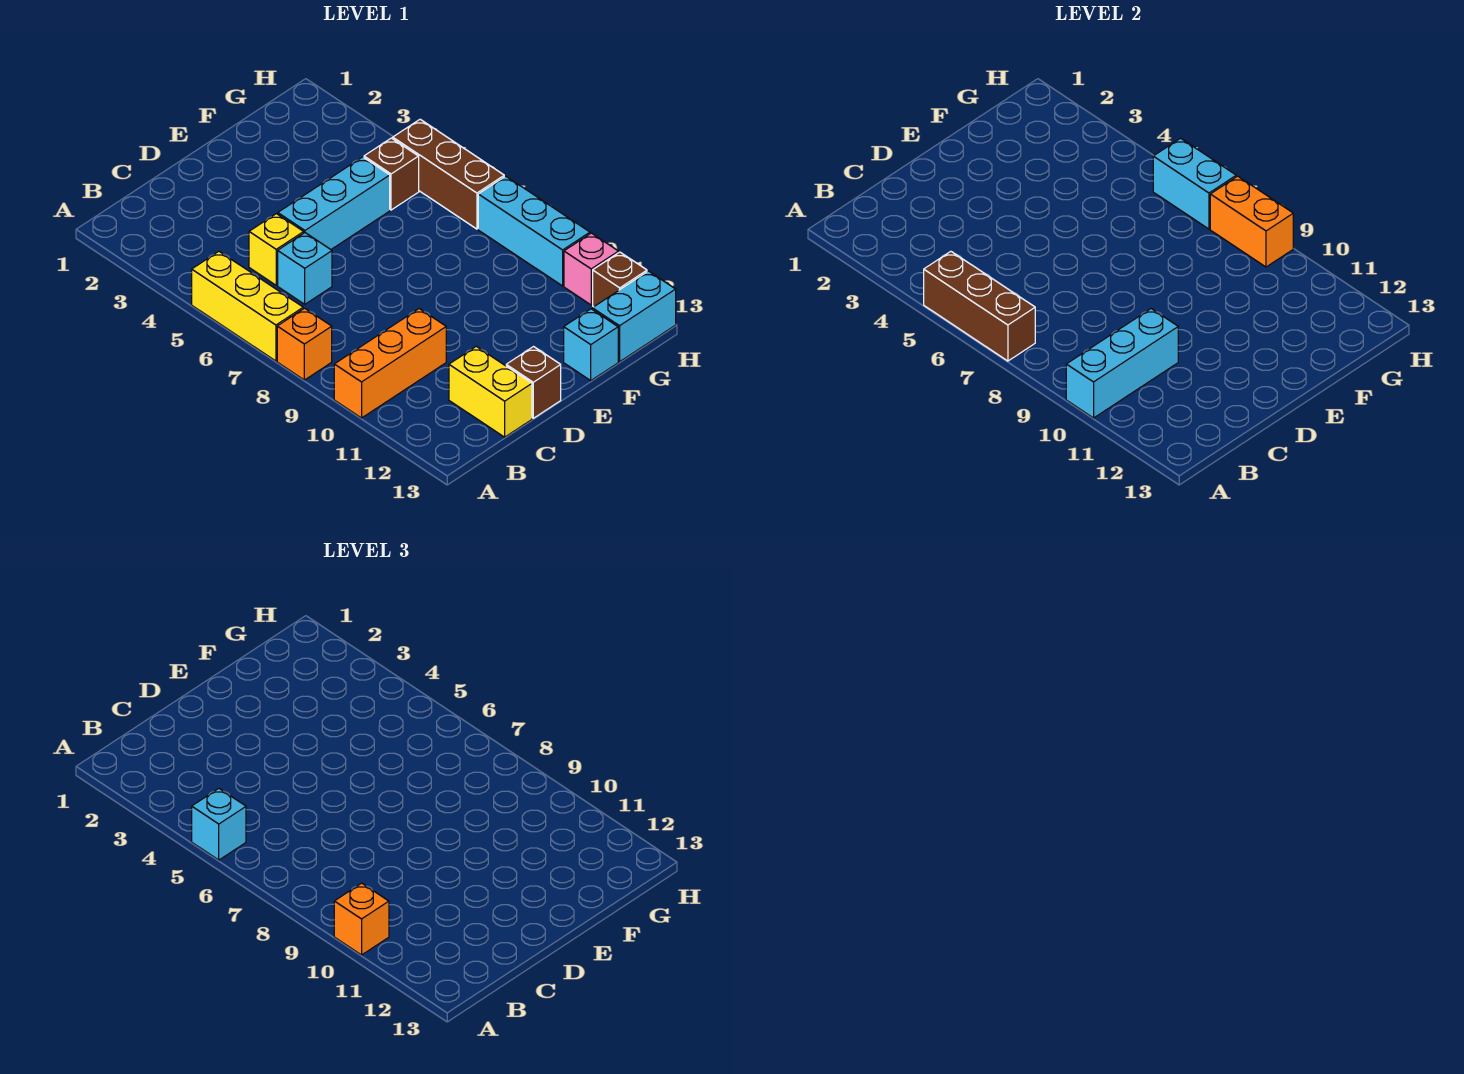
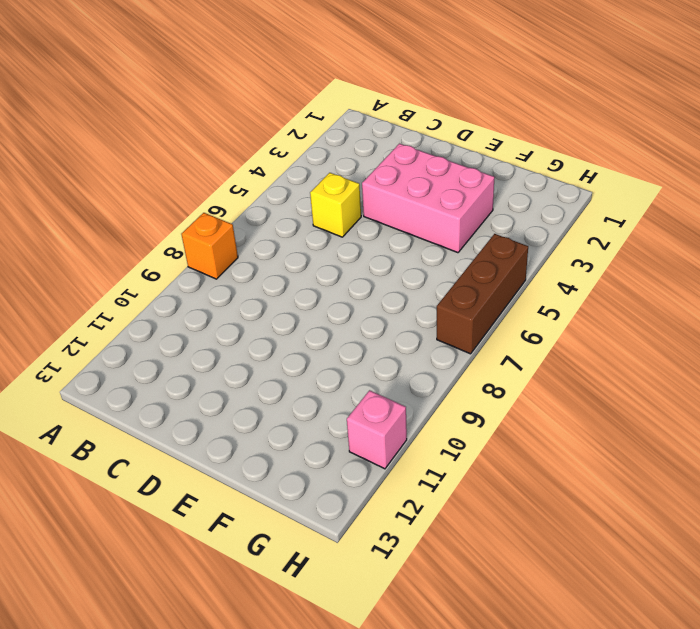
pink 2x3 brick [362,144,494,253] -> none
none -> yellow 1x3 brick [192,252,303,361]
none -> orange 1x3 brick [334,309,446,418]
none -> cyan 1x1 brick [278,233,332,304]

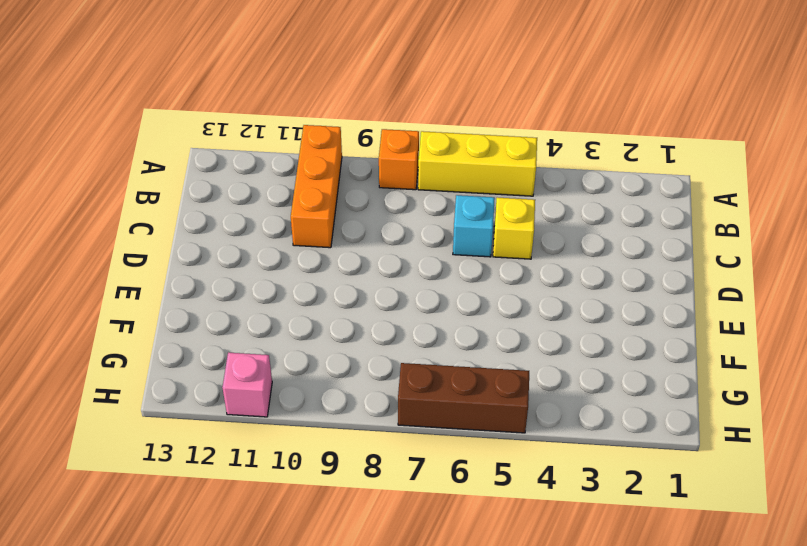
none -> yellow 1x2 brick [449,346,532,437]
none -> cyan 1x3 brick [278,157,390,249]
none -> brown 1x1 brick [506,347,561,418]

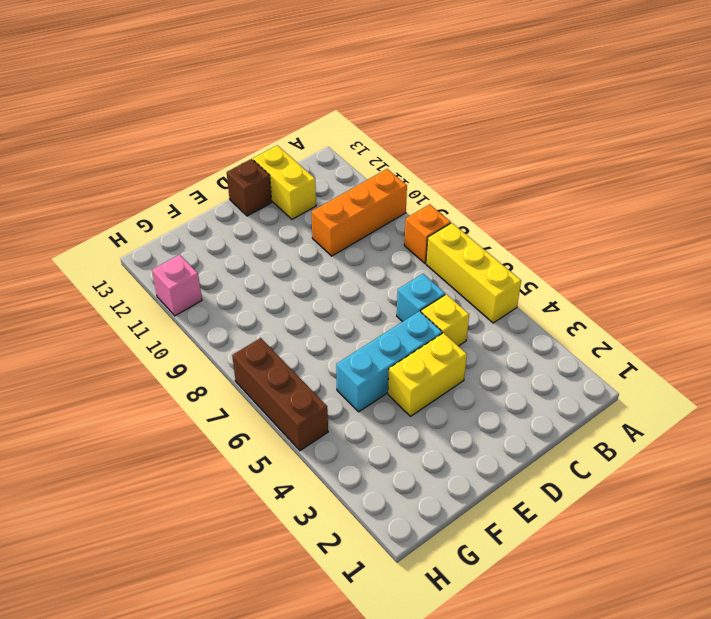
yellow 1x2 brick [388,333,467,416] -> none
none -> cyan 1x1 brick [564,309,618,380]
none -> brown 1x1 brick [364,138,419,210]
none -> cyan 1x2 brick [592,271,676,362]

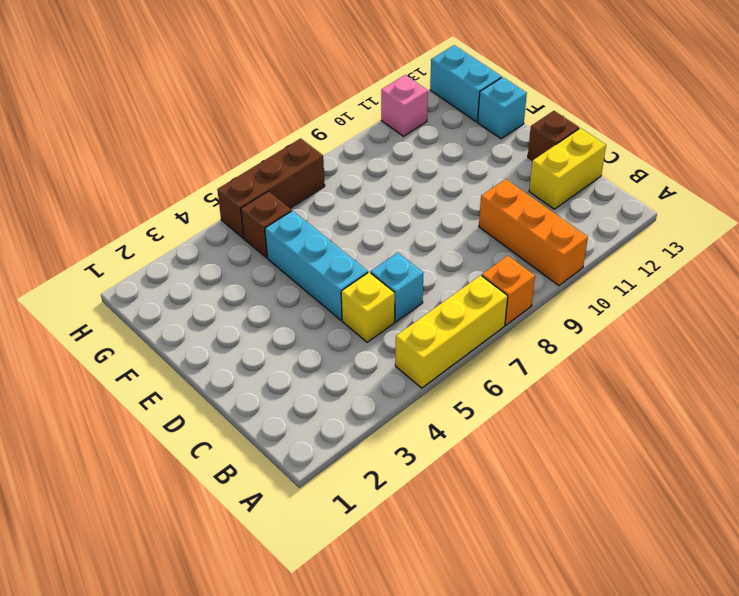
none -> cyan 1x3 brick [478,176,590,286]
none -> brown 1x1 brick [593,252,647,307]
none -> brown 1x3 brick [924,252,1035,361]

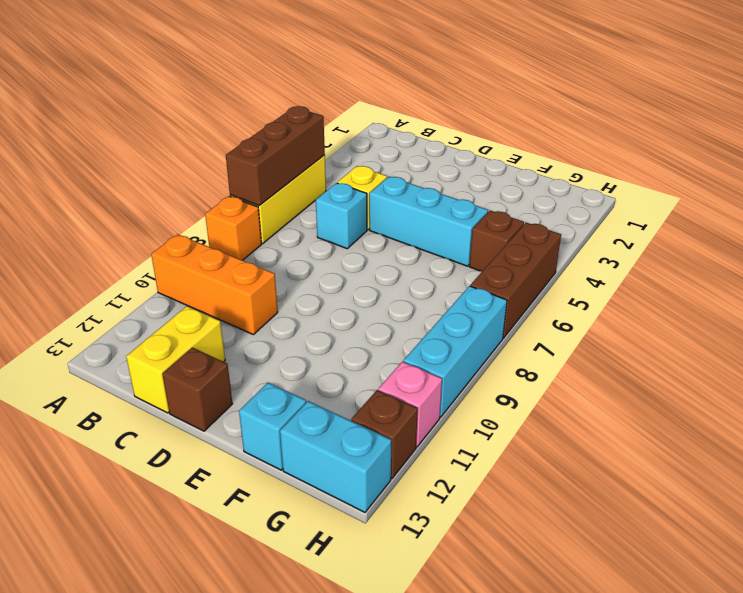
none -> cyan 1x3 brick [1066,309,1178,418]
none -> cyan 1x2 brick [1153,138,1236,229]
none -> orange 1x2 brick [1210,176,1293,267]

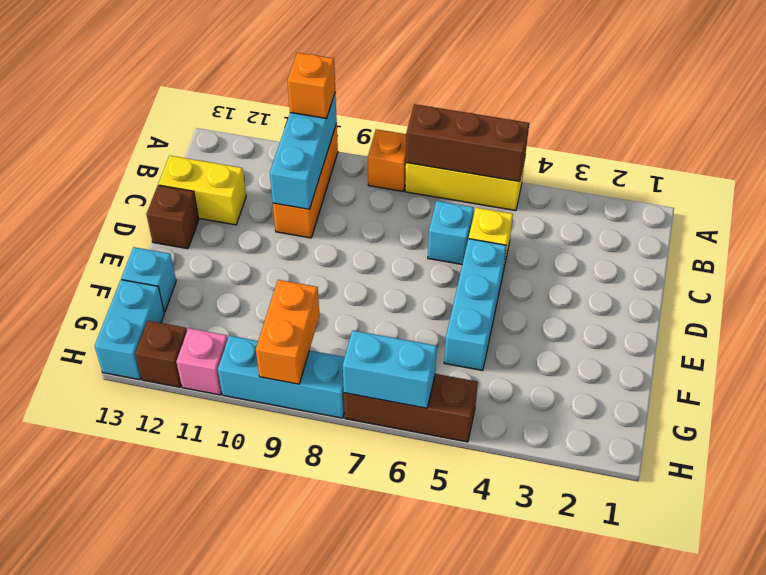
orange 1x2 brick [256,280,320,384] -> orange 1x2 brick turned to [1210,176,1293,267]
none -> brown 1x1 brick [364,138,419,210]
none -> cyan 1x1 brick [192,789,246,860]

